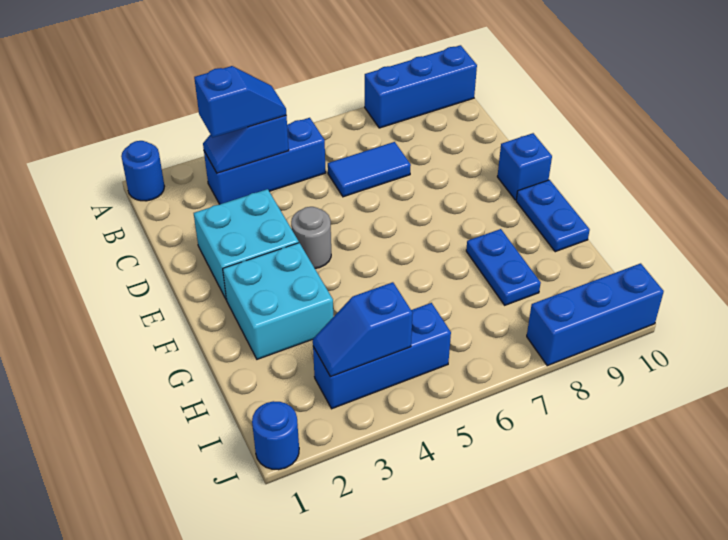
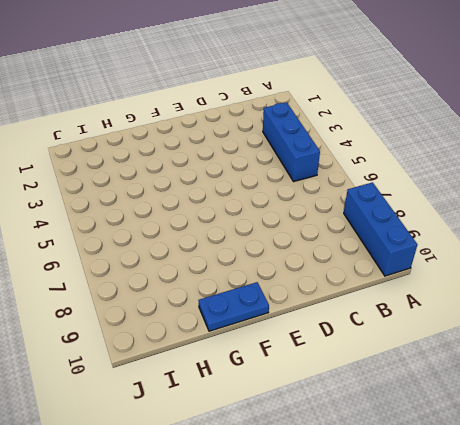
none -> blue 1x1 round brick [121,141,165,201]
none -> blue 1x2 tile [328,142,411,197]
none -> cyan 2x2 brick [194,189,299,300]

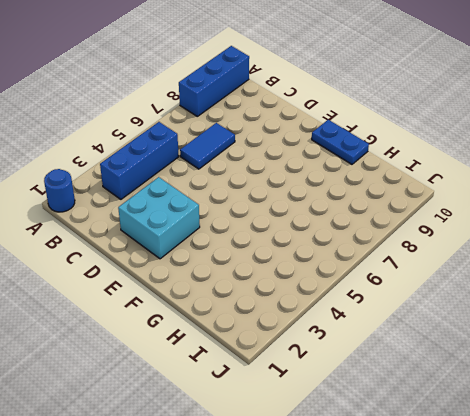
none -> grey 1x1 round brick [291,207,331,268]
none -> blue 1x1 brick [497,133,552,200]
none -> cyan 2x2 brick [223,243,333,359]

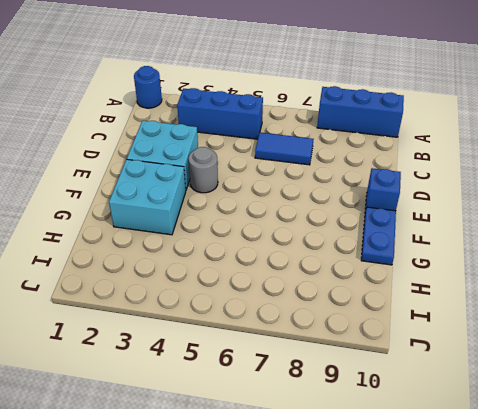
none -> blue 1x2 plate [466,229,541,305]
none -> blue 1x3 brick [313,303,451,409]
none -> blue 1x1 round brick [252,401,299,470]

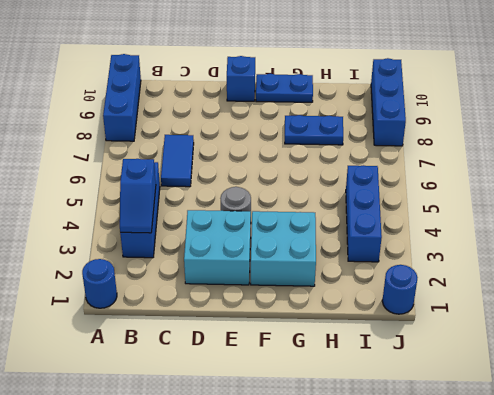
none -> blue 1x2 slope [313,282,413,377]
none -> blue 1x2 slope [194,66,286,138]

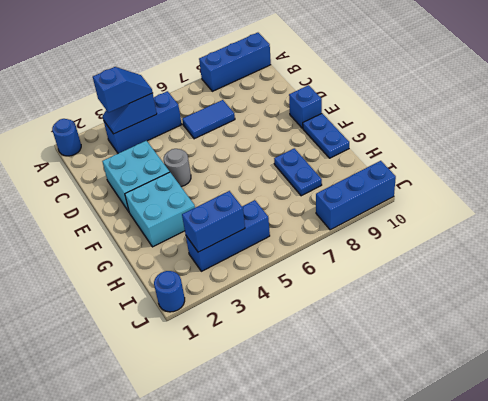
blue 1x2 brick [182,191,245,252] -> blue 1x2 slope [313,282,413,377]

